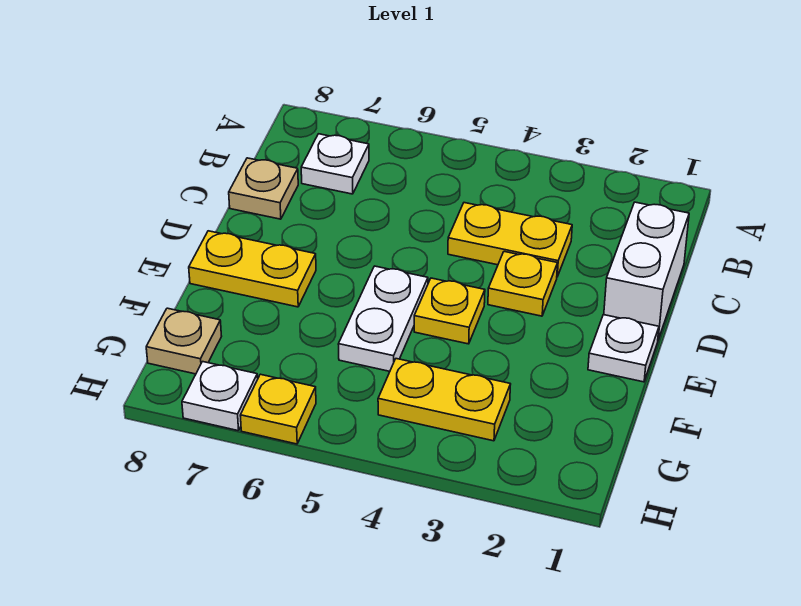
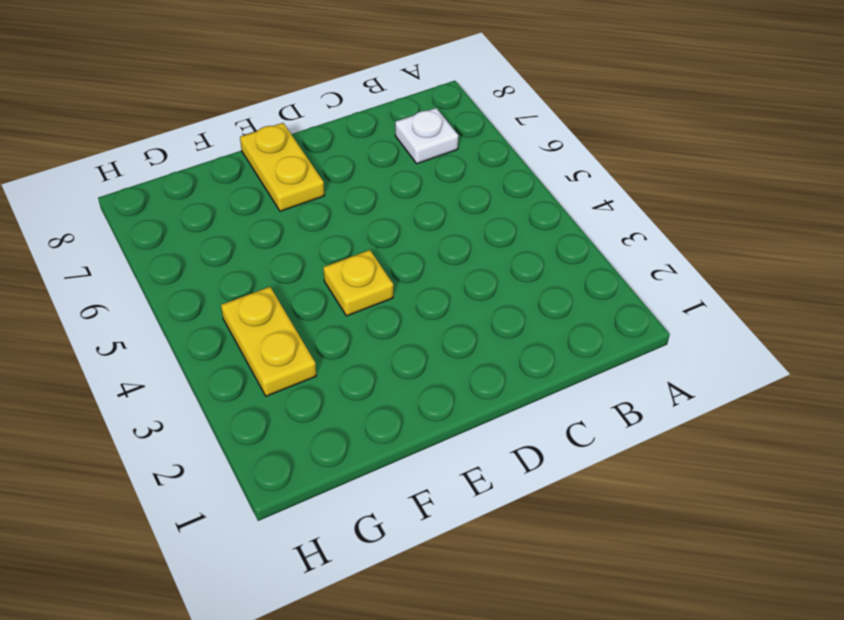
none -> white 1x2 brick [604,202,689,340]
none -> yellow 1x2 plate [448,203,572,277]
none -> tan 1x1 plate [229,158,298,219]

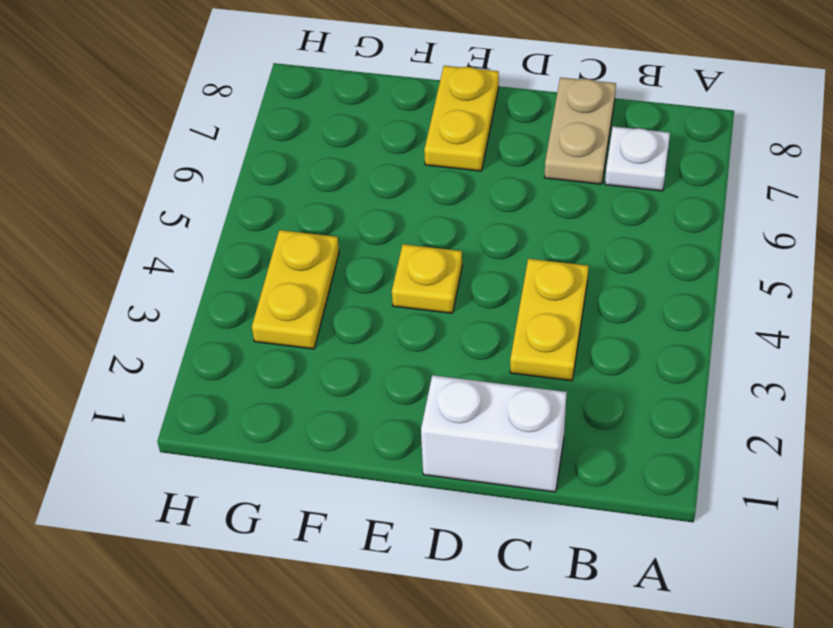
tan 1x2 plate [545,77,616,184] -> tan 1x1 plate [229,158,298,219]
none -> yellow 1x1 plate [488,252,558,316]
none -> white 1x1 plate [588,315,659,382]
none -> white 1x2 plate [338,266,428,371]

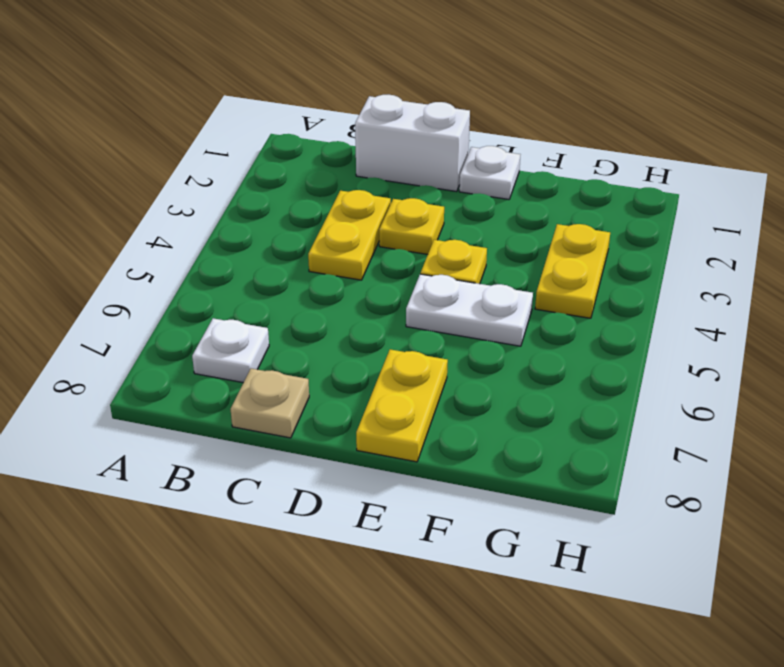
none -> tan 1x1 plate [146,308,222,374]
none -> yellow 1x1 plate [240,374,316,444]
none -> white 1x1 plate [182,362,258,431]

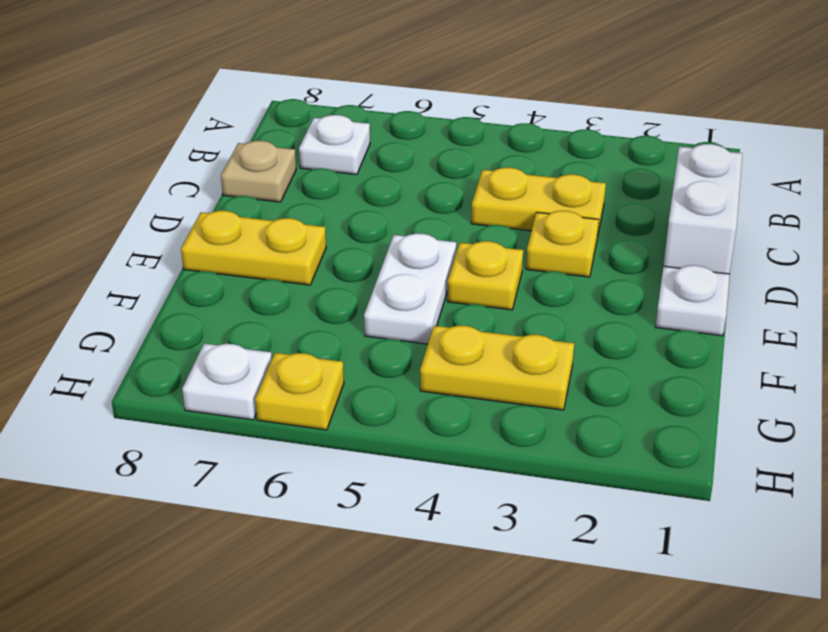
none -> tan 1x1 plate [146,308,222,374]

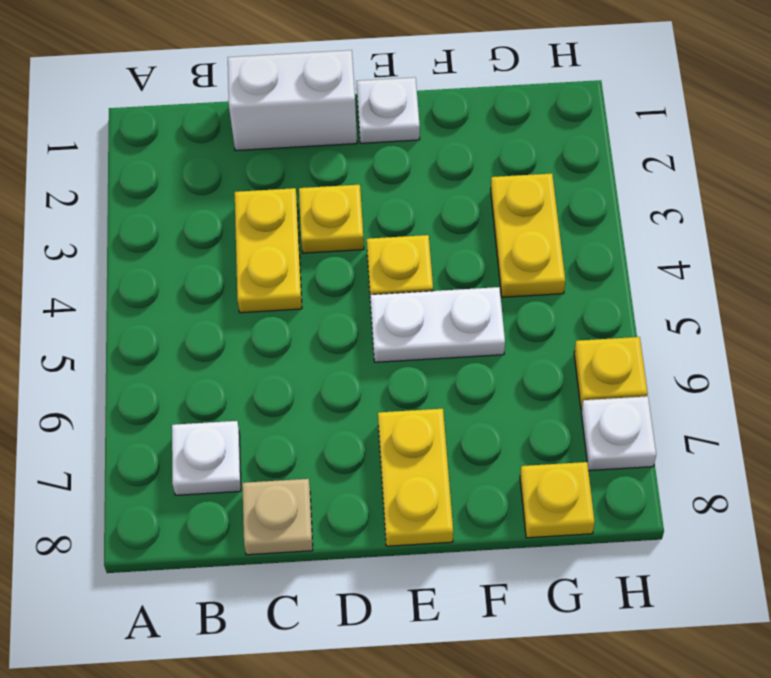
yellow 1x1 plate [520,462,595,538] -> tan 1x1 plate [146,308,222,374]

